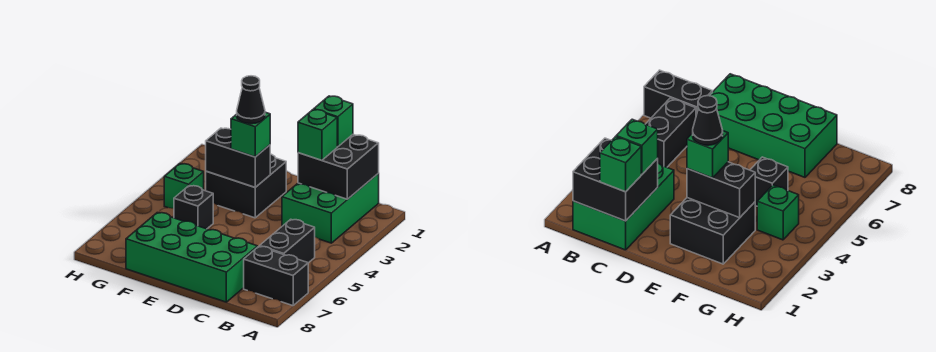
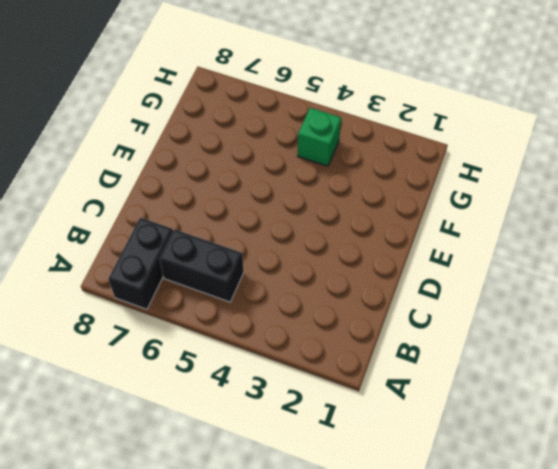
none -> green 2x3 brick [282,174,379,243]
none -> green 2x4 brick [126,213,258,302]
none -> black 2x2 brick [206,154,286,218]

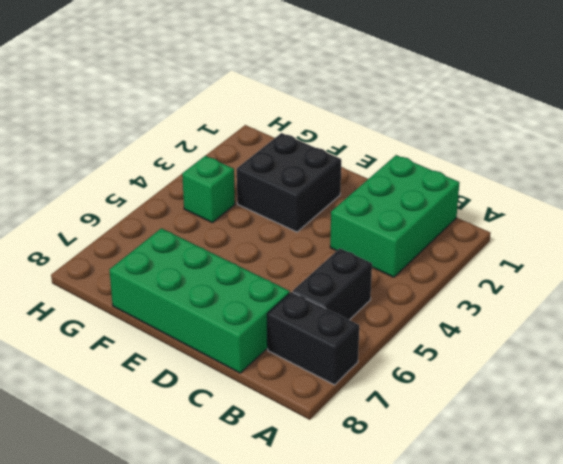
none -> black 1x1 brick [174,186,213,229]
none -> black 2x2 brick [298,135,379,199]
none -> black 1x2 brick [206,128,270,187]

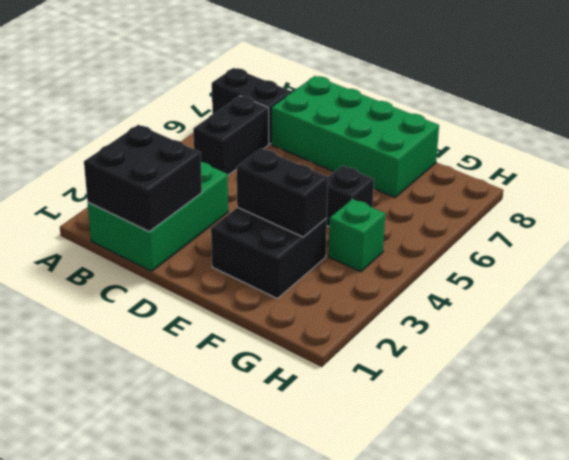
none -> green 1x1 brick [314,96,353,147]
none -> green 1x1 brick [298,109,337,160]
none -> green 1x1 brick [231,112,270,157]

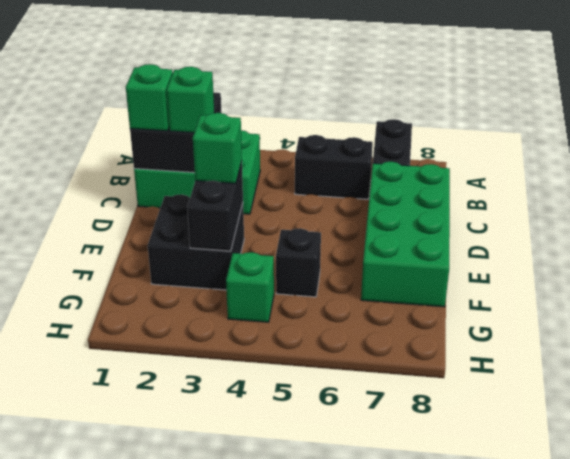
none -> black 1x1 cone [237,76,265,124]

